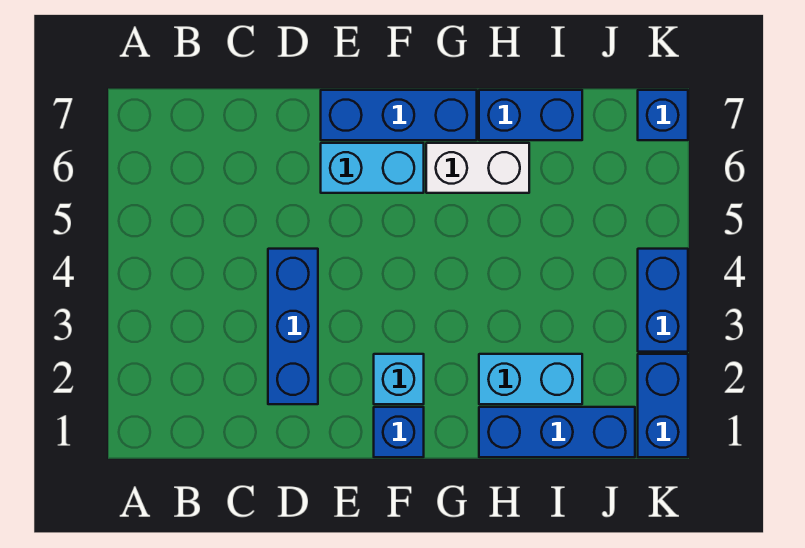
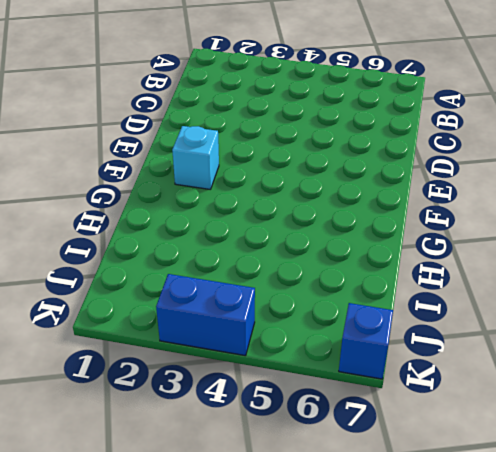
none -> blue 1x3 brick [268,249,318,404]
none -> cyan 1x2 brick [321,143,424,193]
none -> blue 1x3 brick [321,90,477,140]

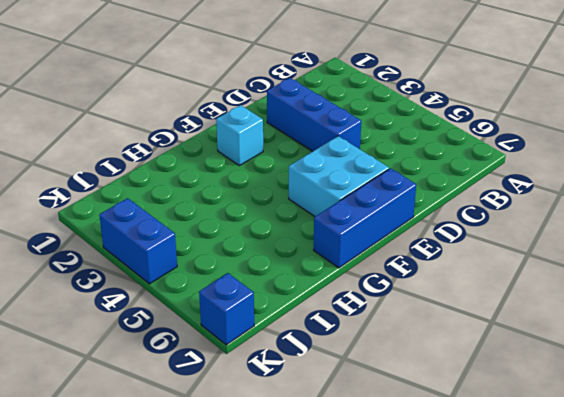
cyan 2x2 brick [289,136,389,216] -> cyan 1x2 brick [321,143,424,193]
none -> blue 1x1 brick [374,407,424,457]
none -> white 1x2 brick [426,143,529,193]
none -> blue 1x3 brick [479,407,635,457]

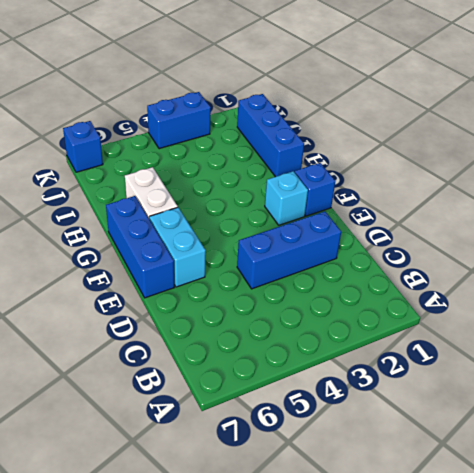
none -> cyan 1x2 brick [479,354,582,404]
none -> blue 1x2 brick [479,90,582,140]
none -> blue 1x2 brick [638,354,688,457]

